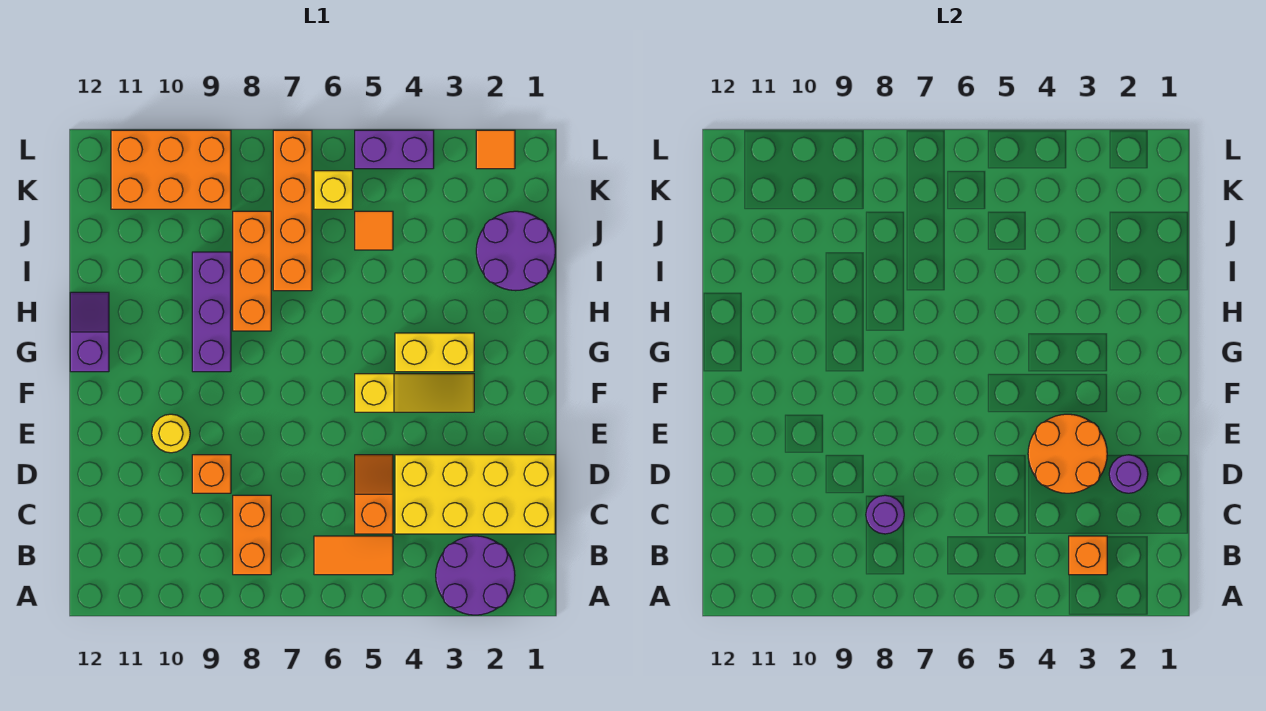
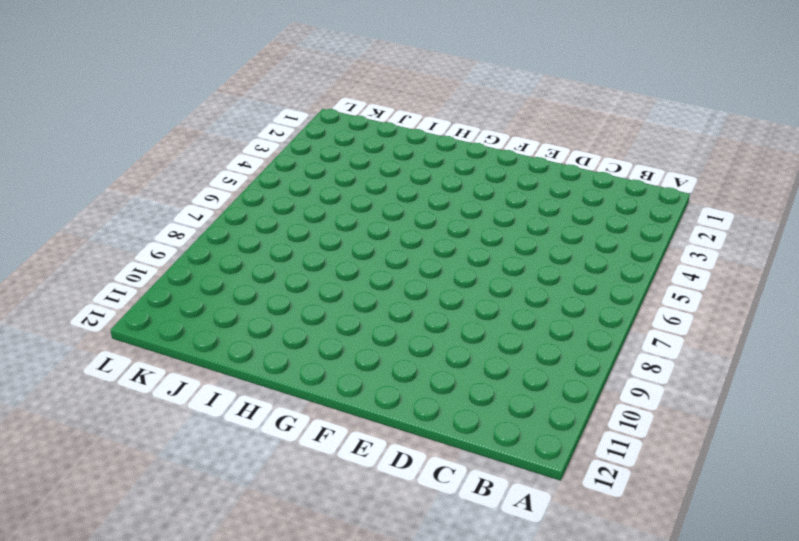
none -> purple 2x2 round brick [436,536,515,615]
none -> orange 1x2 tile [314,536,393,575]
none -> orange 1x2 brick [233,495,271,575]

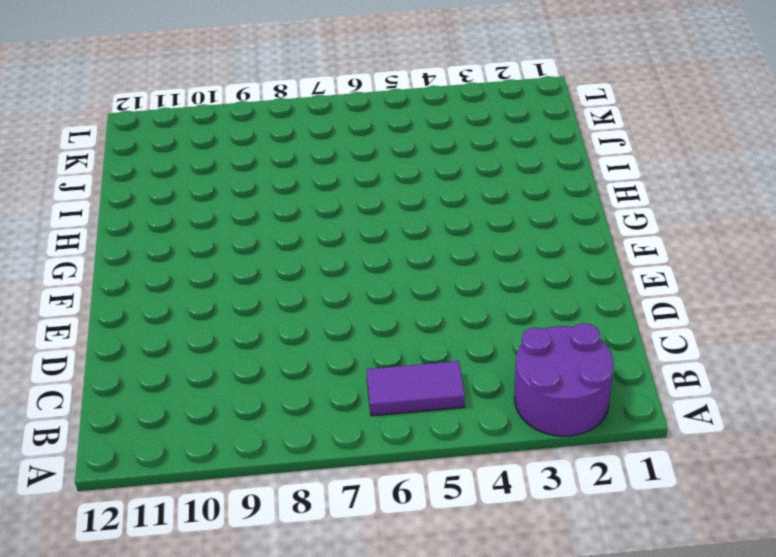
purple 1x2 tile [366,361,465,416] -> orange 1x2 tile [314,536,393,575]
none -> orange 1x2 brick [233,495,271,575]
none -> yellow 2x4 brick [395,455,555,534]
none -> orange 1x2 slope [355,455,393,534]

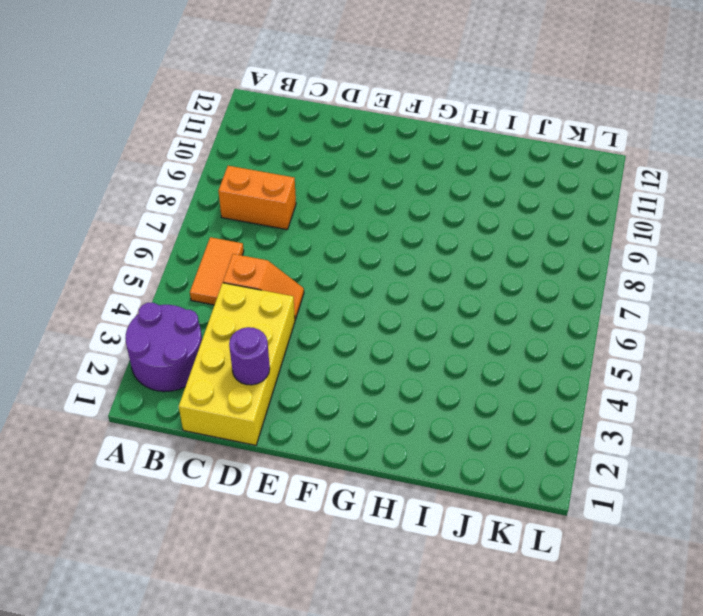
none -> orange 1x1 brick [192,455,231,493]
none -> yellow 1x1 round brick [152,414,190,453]
none -> yellow 1x3 slope [355,374,474,412]

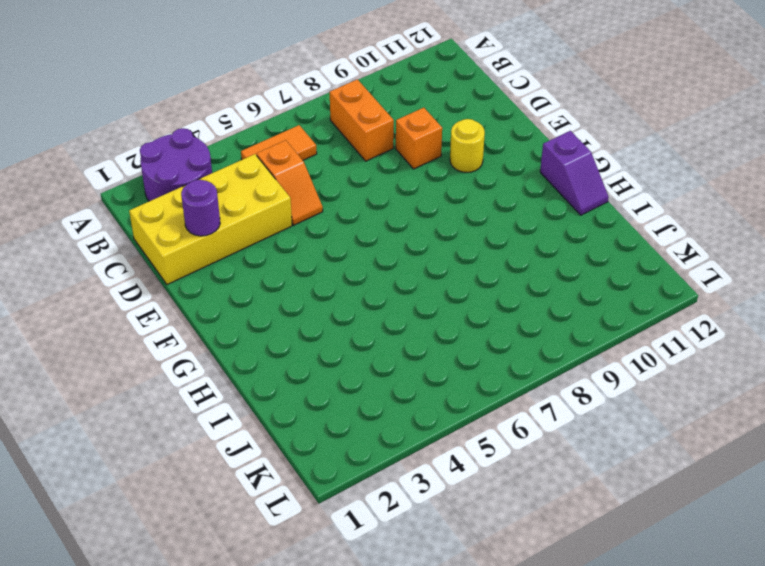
none -> yellow 1x3 slope [355,374,474,412]
none -> yellow 1x2 brick [395,333,474,372]
none -> purple 1x3 brick [192,252,231,372]

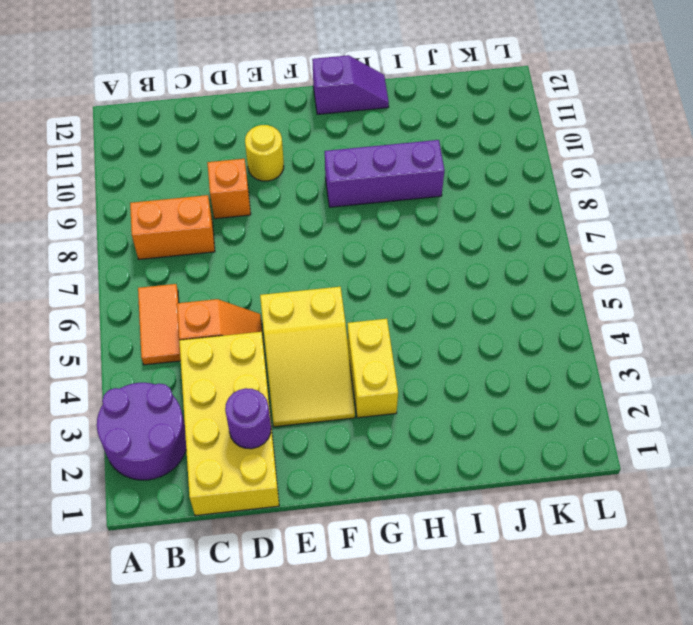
yellow 2x3 slope [260,287,355,427] -> yellow 1x3 slope [355,374,474,412]
none -> orange 1x3 brick [233,211,271,331]
none -> purple 2x2 round brick [476,211,555,291]
none -> orange 1x4 brick [273,130,312,291]

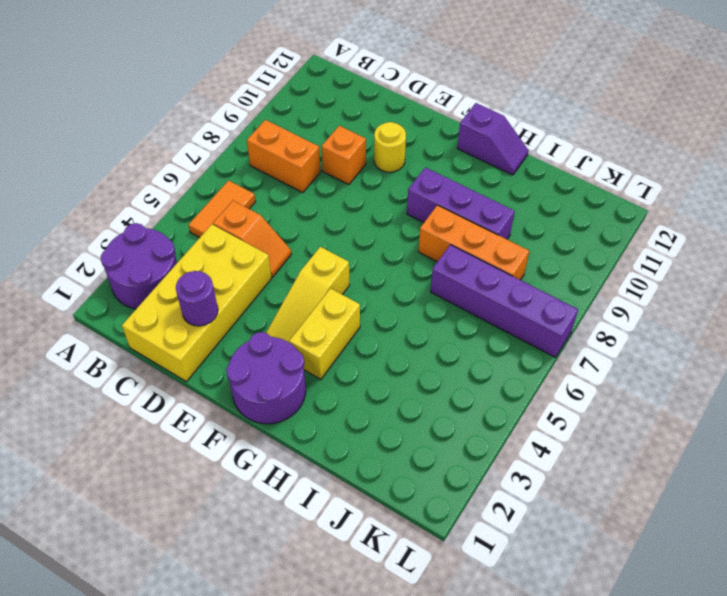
purple 2x2 round brick [226,332,306,424] -> purple 2x2 round brick moved to [476,211,555,291]
purple 1x4 brick [431,245,578,357] -> orange 1x4 brick [273,130,312,291]
none -> orange 1x1 tile [355,211,393,250]
none -> yellow 1x1 brick [314,171,353,209]
none -> orange 2x3 brick [111,130,231,209]

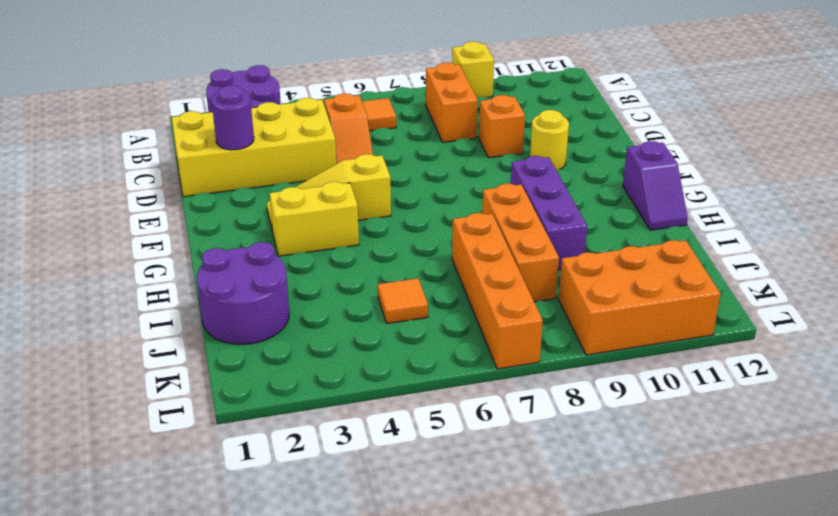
yellow 1x1 brick [452,42,494,98] -> yellow 1x1 brick moved to [314,171,353,209]
none -> orange 1x1 tile [476,130,515,169]
none -> purple 1x2 brick [355,130,434,169]
none -> orange 1x1 brick [1069,536,1107,575]

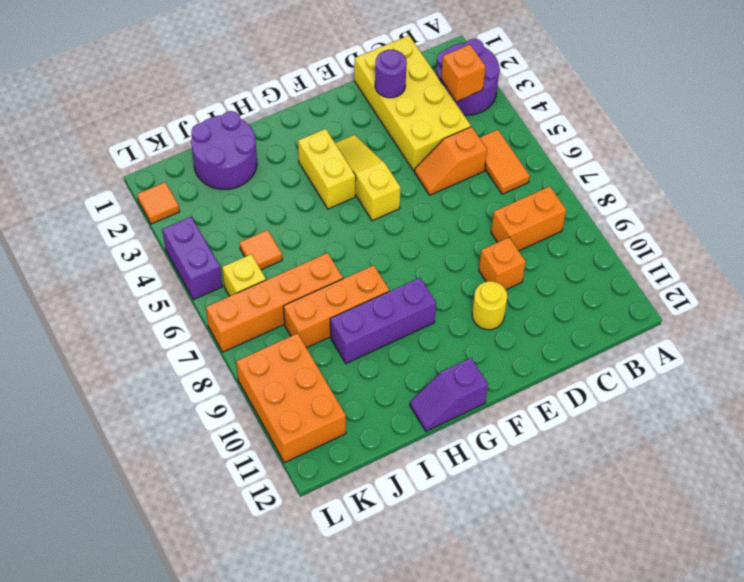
none -> purple 1x1 round brick [866,495,904,534]
none -> orange 2x2 round brick [1028,414,1107,493]

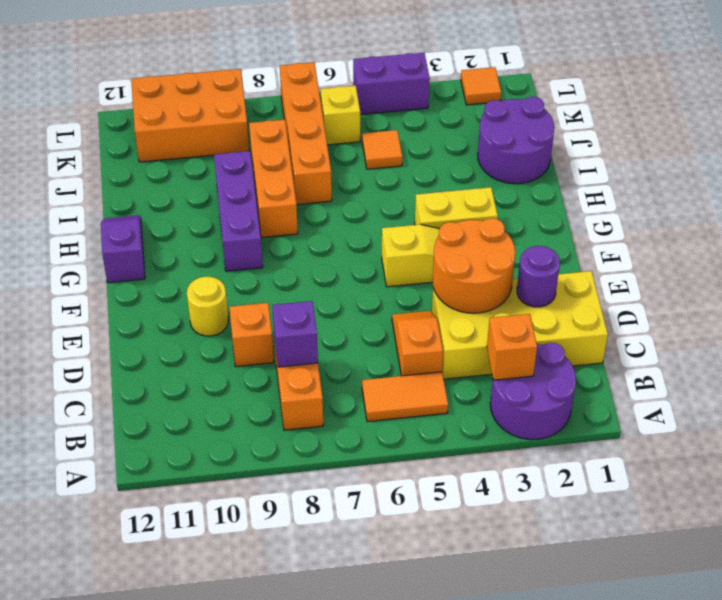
purple 1x1 brick [272,301,318,367] -> purple 1x1 round brick [866,495,904,534]

